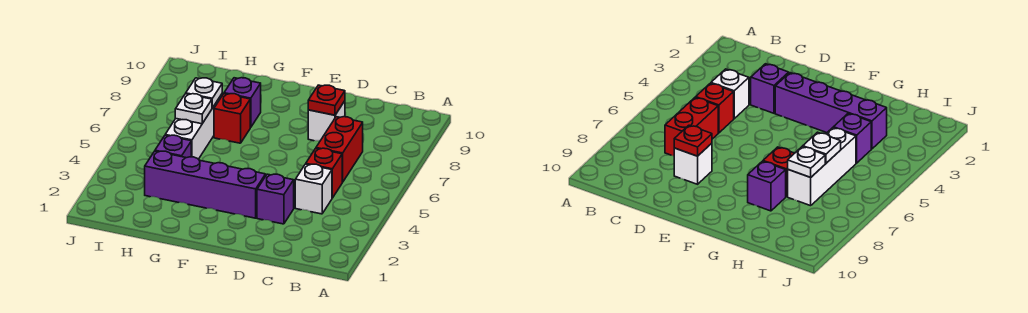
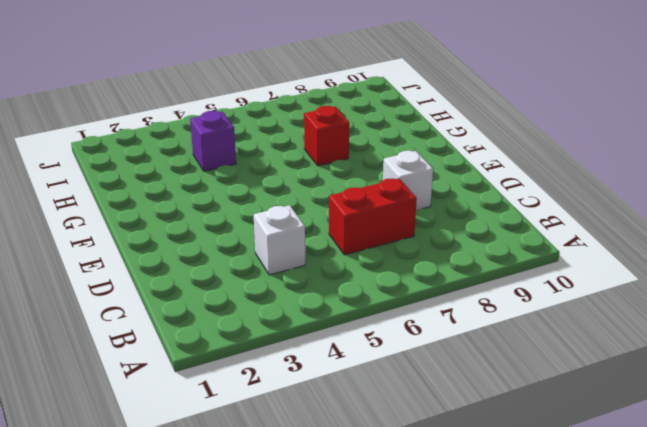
none -> red 1x1 brick [306,148,342,198]
none -> purple 1x1 brick [257,174,294,224]
none -> purple 1x4 brick [145,151,266,218]

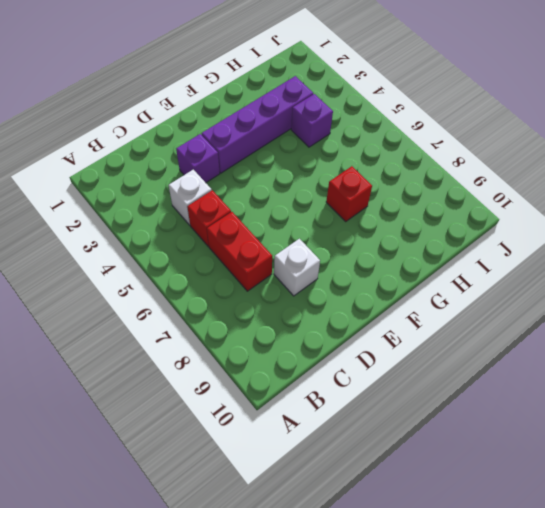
none -> purple 1x1 brick [224,78,261,128]
none -> white 1x3 brick [165,94,222,159]
none -> red 1x1 plate [308,85,345,115]

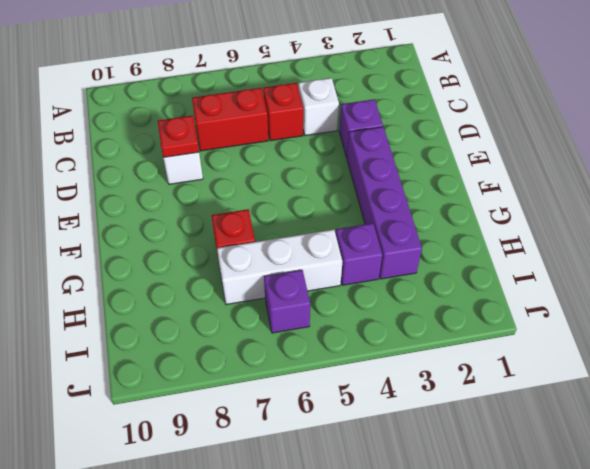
purple 1x1 brick [264,270,310,333] -> purple 1x1 brick moved to [224,78,261,128]
none -> white 1x1 plate [175,94,212,124]
none -> white 1x1 plate [186,78,222,108]

